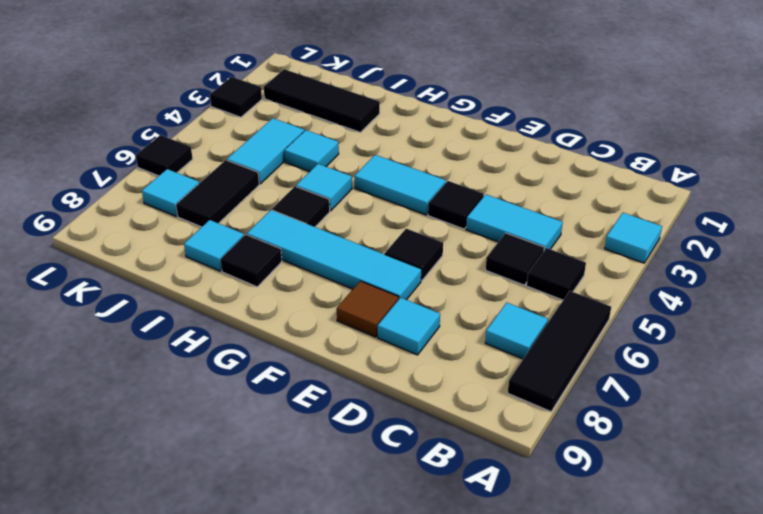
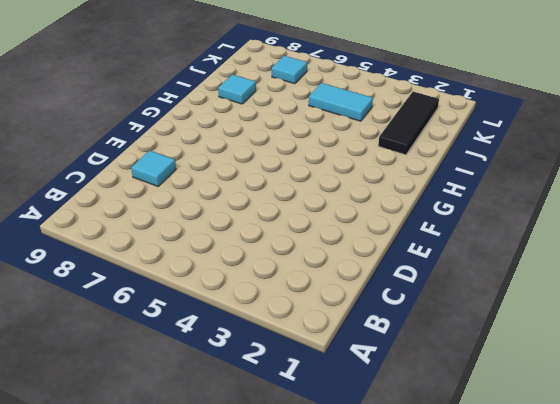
none -> cyan 1x1 tile [605,213,662,263]
none -> black 1x3 tile [508,291,611,412]
none -> black 1x1 tile [526,248,586,300]

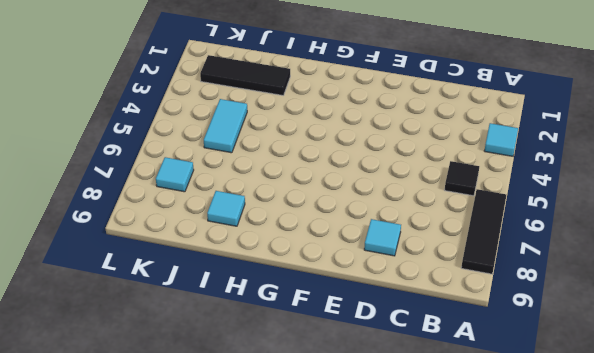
none -> cyan 1x1 tile [485,303,548,359]
none -> cyan 1x2 tile [466,195,563,250]
none -> black 1x1 tile [486,233,544,285]

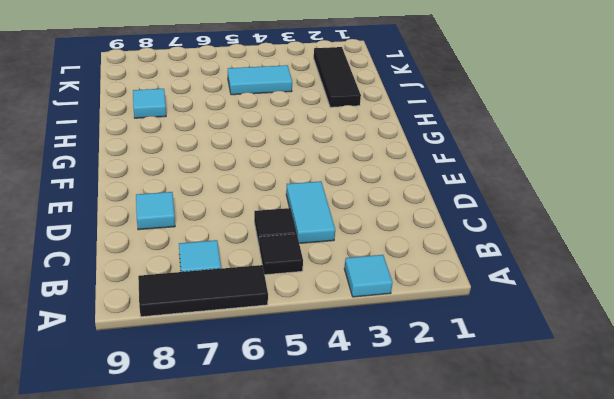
none -> black 1x1 tile [428,181,484,229]
none -> black 1x1 tile [385,229,443,280]
none -> cyan 1x4 tile [247,210,421,300]

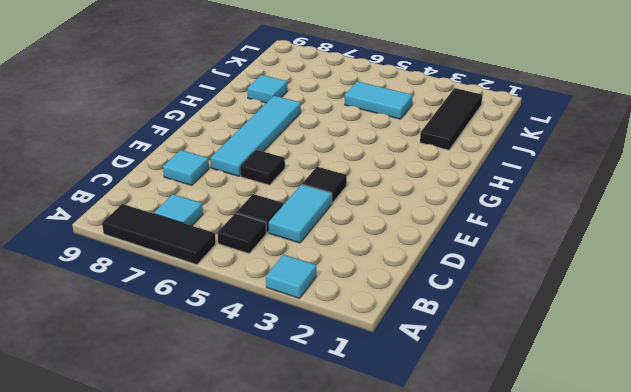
none -> brown 1x1 tile [337,281,399,337]
none -> cyan 1x2 tile [355,155,446,215]
none -> cyan 1x1 tile [296,164,352,211]

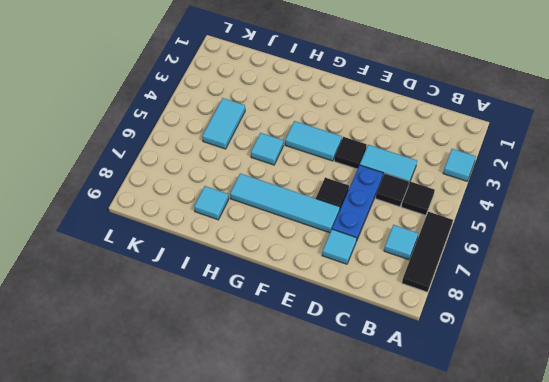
blue 1x3 plate [332,165,383,241] -> none
none -> brown 1x1 tile [337,281,399,337]
none -> black 1x1 tile [272,186,330,227]
none -> black 1x1 tile [220,235,282,287]

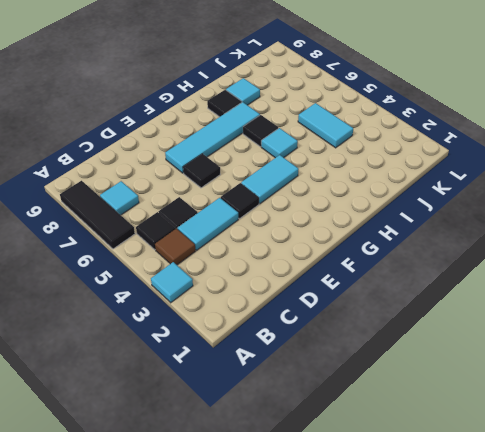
brown 1x1 tile [155,228,195,265] -> brown 1x1 tile moved to [337,281,399,337]
none -> cyan 1x1 tile [378,298,440,355]
none -> black 1x3 tile [264,69,380,132]
none -> cyan 1x1 tile [285,130,339,172]

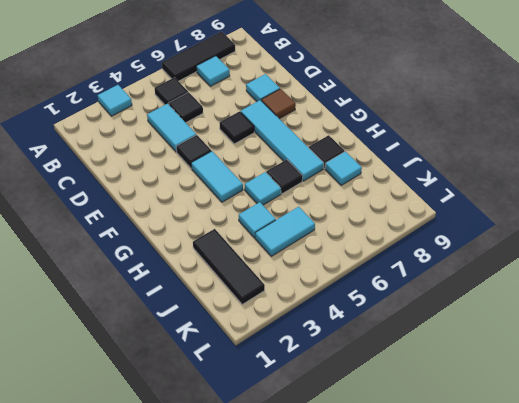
none -> black 1x2 tile [176,160,259,227]
none -> cyan 1x1 tile [142,169,199,216]
none -> black 1x1 tile [210,77,262,117]

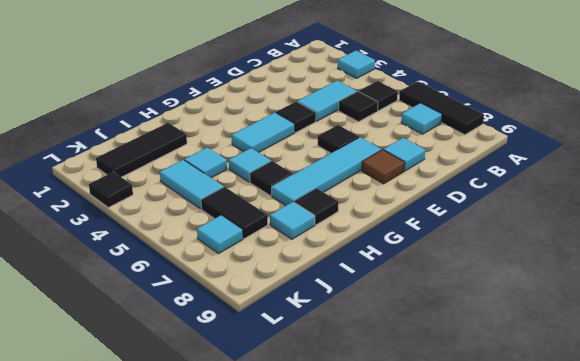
none -> black 1x1 tile [136,135,193,176]

